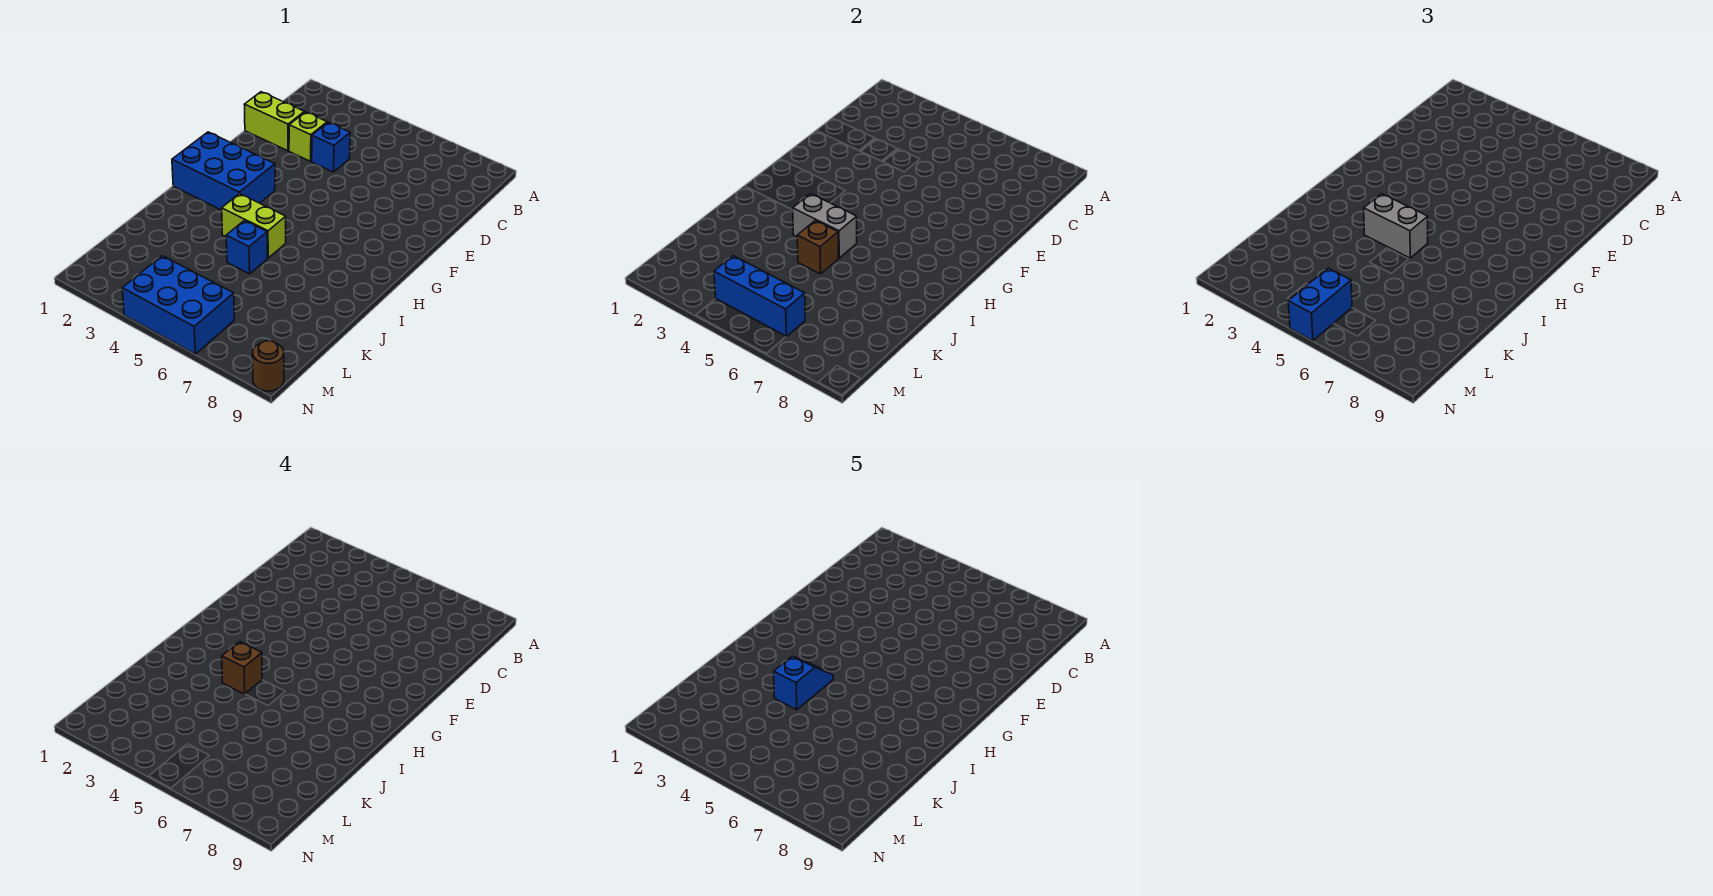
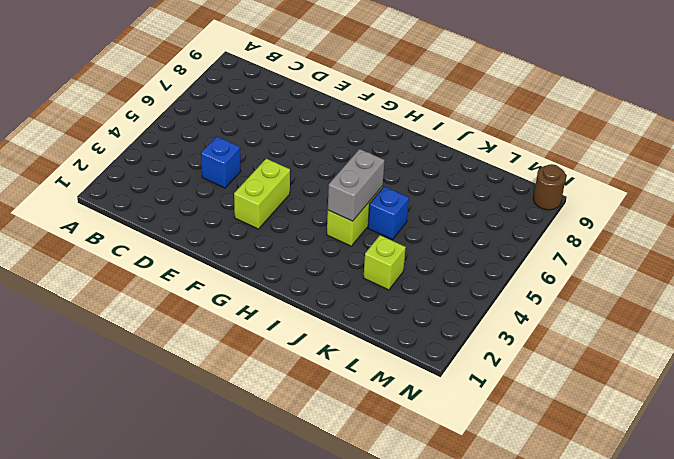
lime 1x2 brick [234,159,290,229] -> lime 1x2 brick moved to [244,92,304,151]
lime 1x1 brick [363,235,406,290] -> lime 1x1 brick moved to [289,112,327,161]
none -> blue 2x3 brick [172,132,275,210]
none -> blue 2x3 brick [122,256,234,354]
none -> brown 1x1 brick [797,220,838,274]

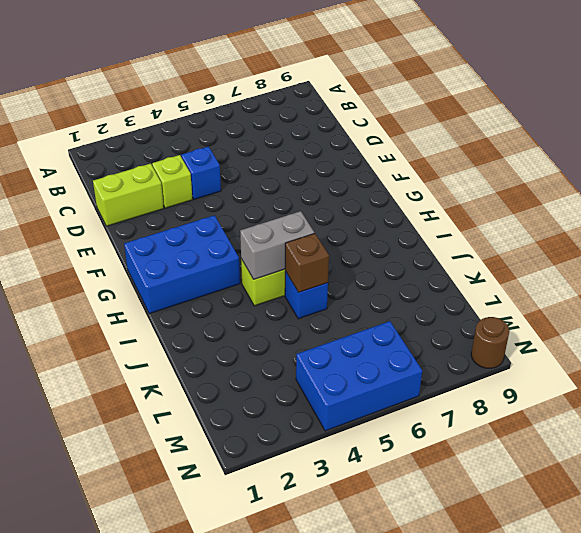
none -> blue 1x3 brick [714,256,805,337]
none -> grey 1x2 brick [1364,194,1428,258]
none -> blue 1x2 brick [1288,268,1352,341]

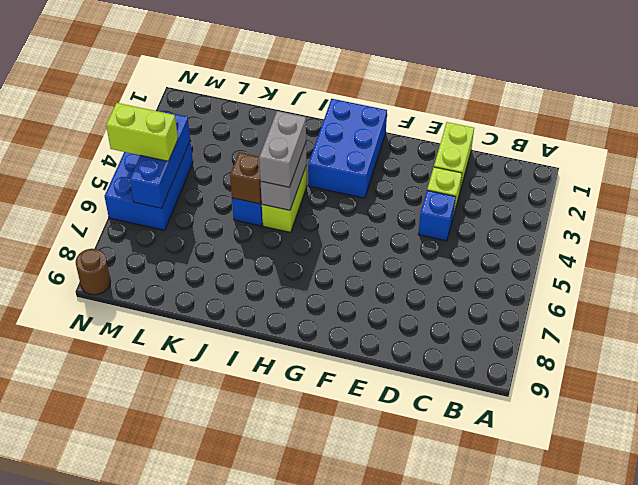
lime 1x2 brick [106,103,178,161] -> blue 1x2 brick [1288,268,1352,341]
none -> brown 1x1 brick [222,642,262,694]
none -> blue 1x2 slope [774,656,833,710]

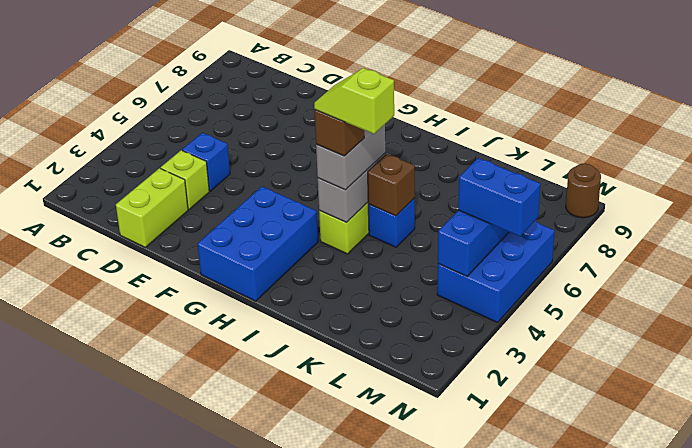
lime 1x2 slope [314,68,394,134] -> blue 1x2 slope [774,656,833,710]

